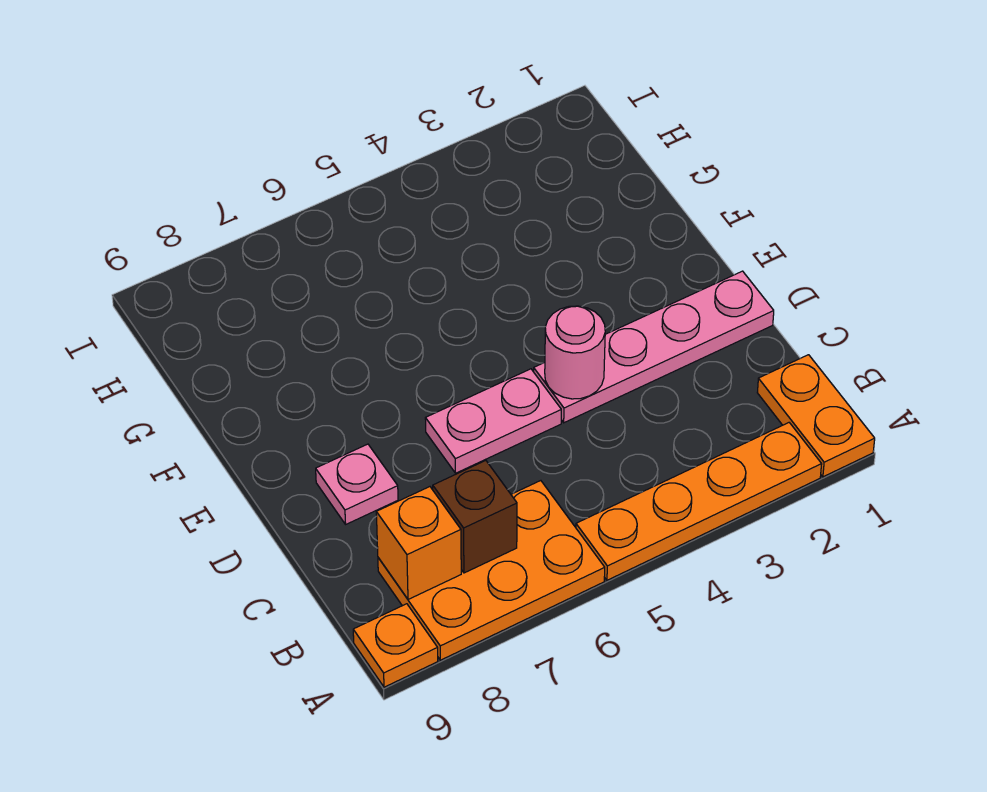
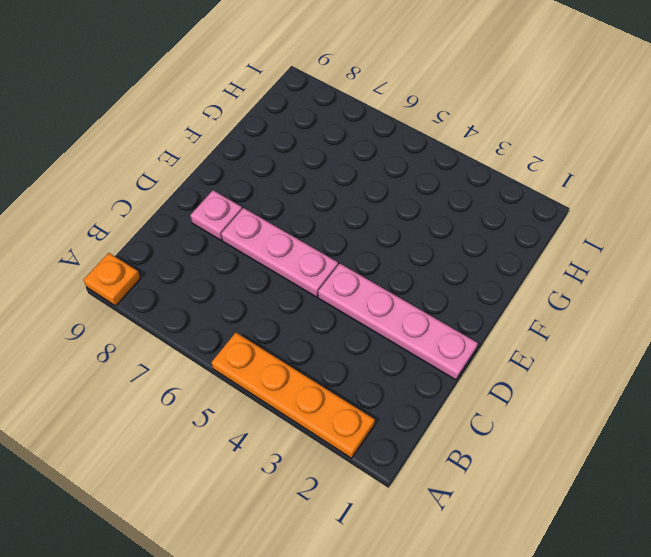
pink 1x3 plate [221,208,338,297] -> pink 1x2 plate [425,369,561,473]
none -> orange 1x2 plate [757,355,875,477]
none -> orange 2x3 plate [378,481,605,660]

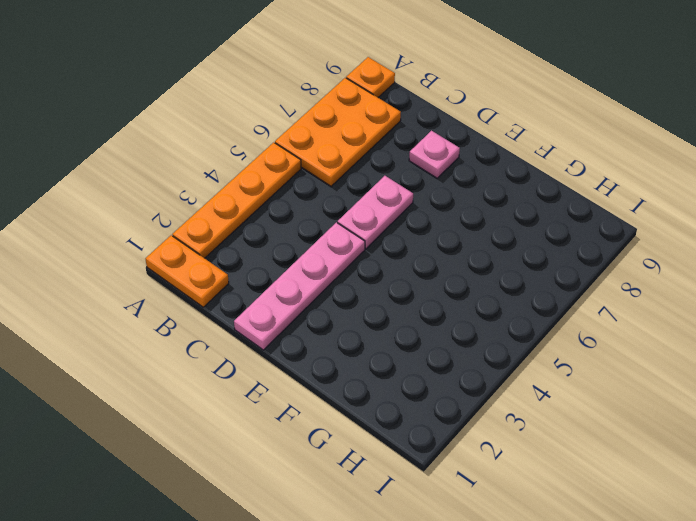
none -> brown 1x1 brick [433,461,517,573]
none -> orange 1x1 brick [376,487,461,599]

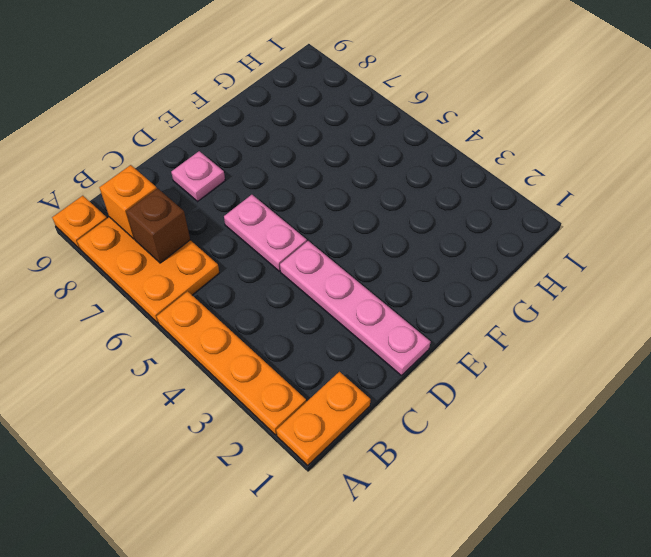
none -> pink 1x1 round brick [545,306,605,399]

